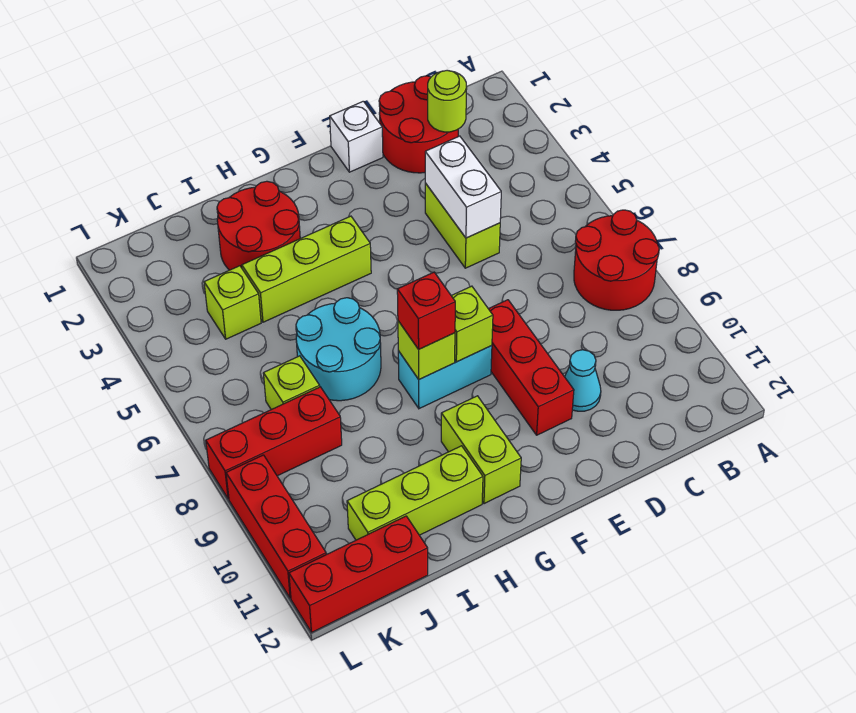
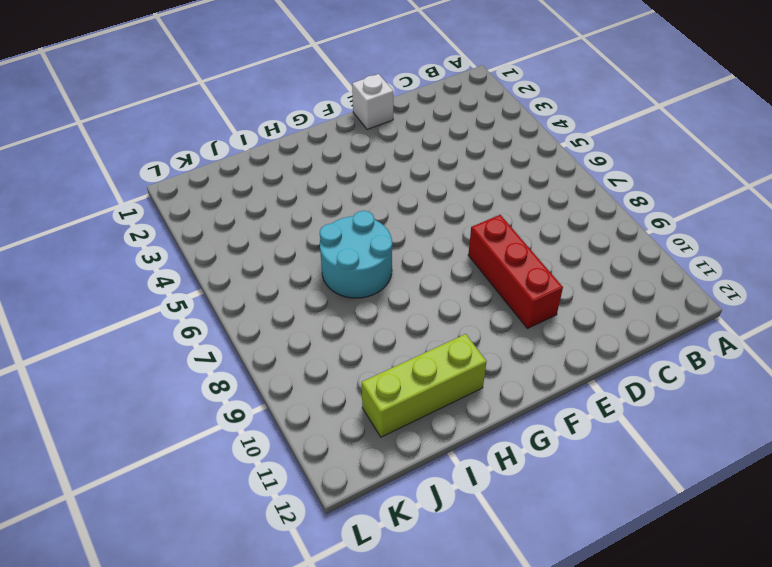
none -> red 2x2 round brick [574,210,659,310]
none -> red 2x2 round brick [379,76,458,173]
none -> lime 1x2 brick [425,183,500,268]

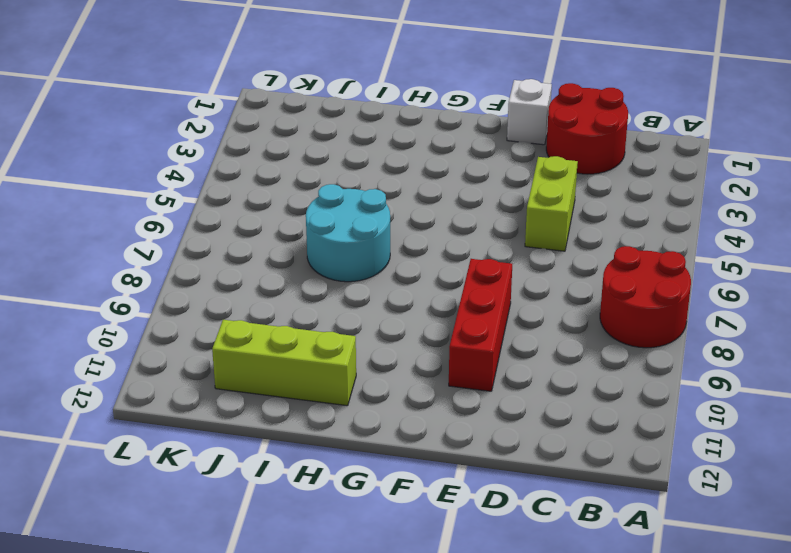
none -> cyan 1x1 cone [565,350,601,411]
none -> cyan 1x2 brick [398,346,492,409]
none -> lime 1x3 brick [242,216,371,322]

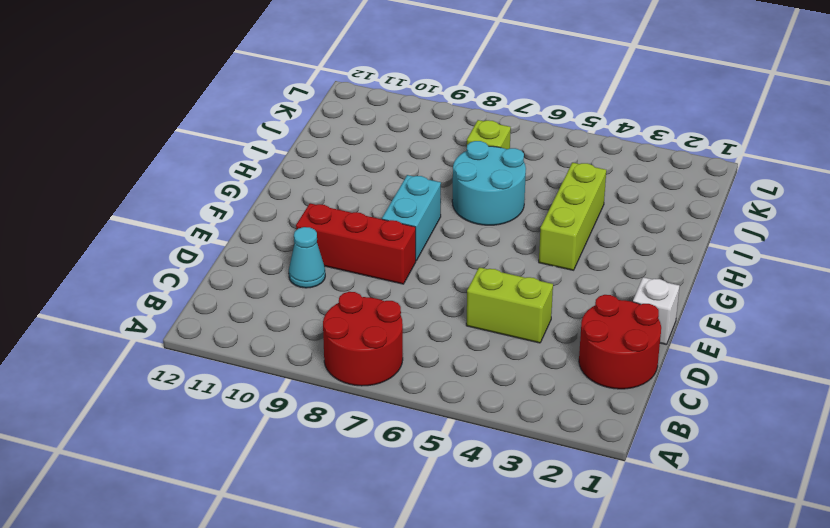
none -> lime 1x2 brick [441,396,521,504]
none -> red 2x2 round brick [217,181,300,270]
none -> lime 1x3 brick [347,446,483,540]

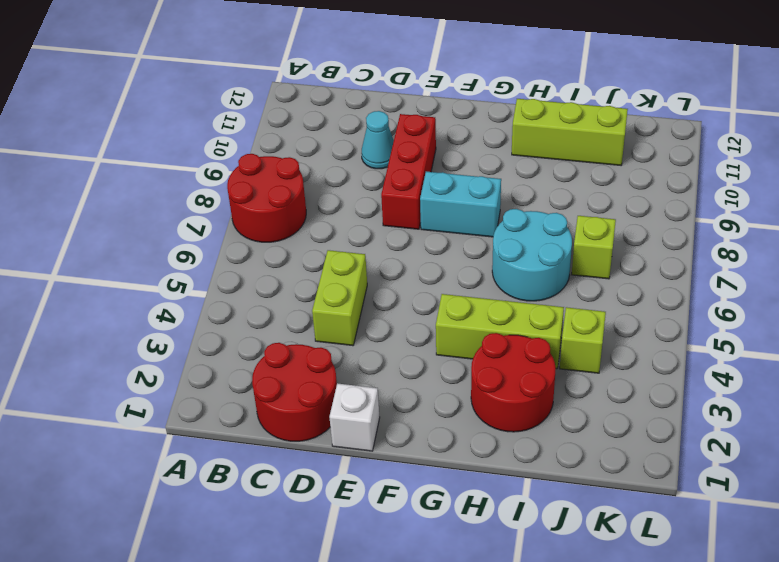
none -> lime 1x2 brick [441,396,521,504]
none -> red 1x3 brick [206,387,342,499]
none -> red 1x3 brick [289,516,428,632]

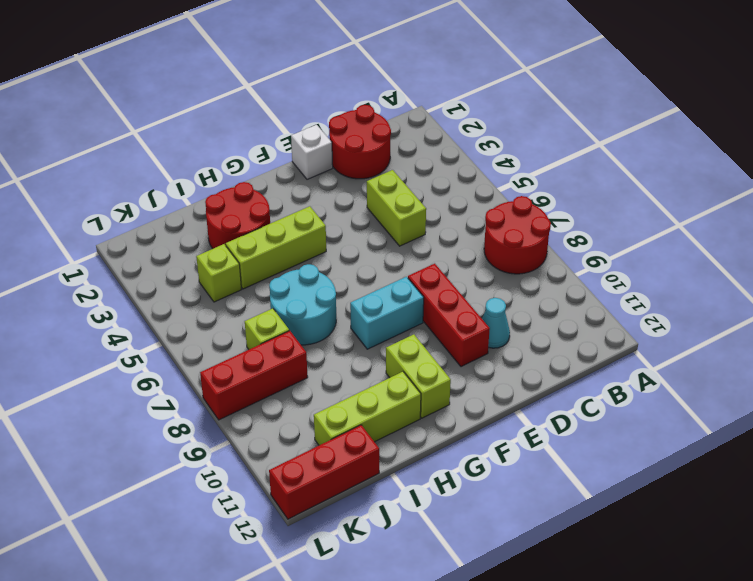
none -> red 1x3 brick [226,455,326,598]
none -> lime 1x1 round brick [428,70,467,132]
none -> white 1x2 brick [425,136,501,238]

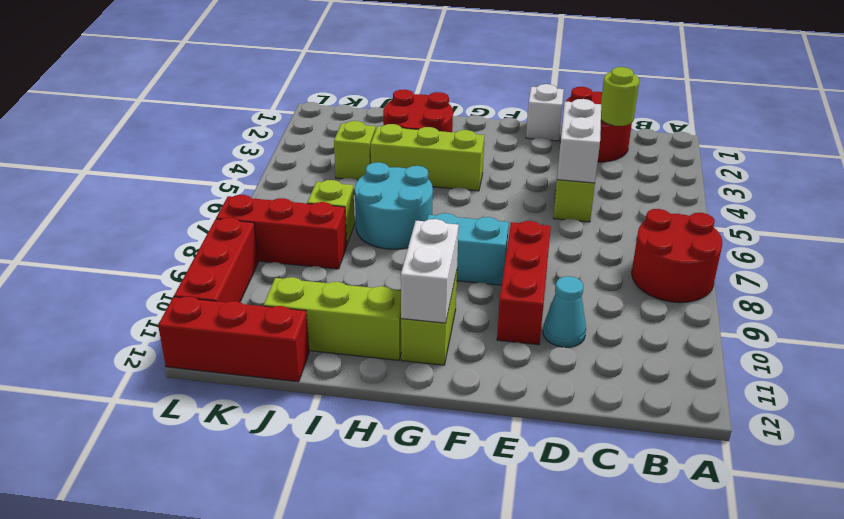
white 1x2 brick [401,219,459,323] -> none
none -> lime 1x1 brick [451,286,493,362]
none -> lime 1x1 brick [398,321,455,379]
none -> red 1x1 brick [397,272,455,349]

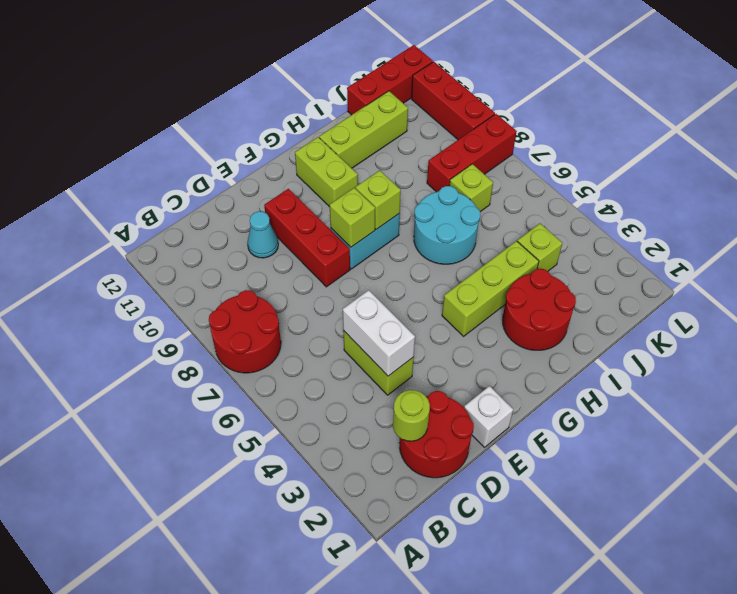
none -> red 1x1 brick [397,272,455,349]

